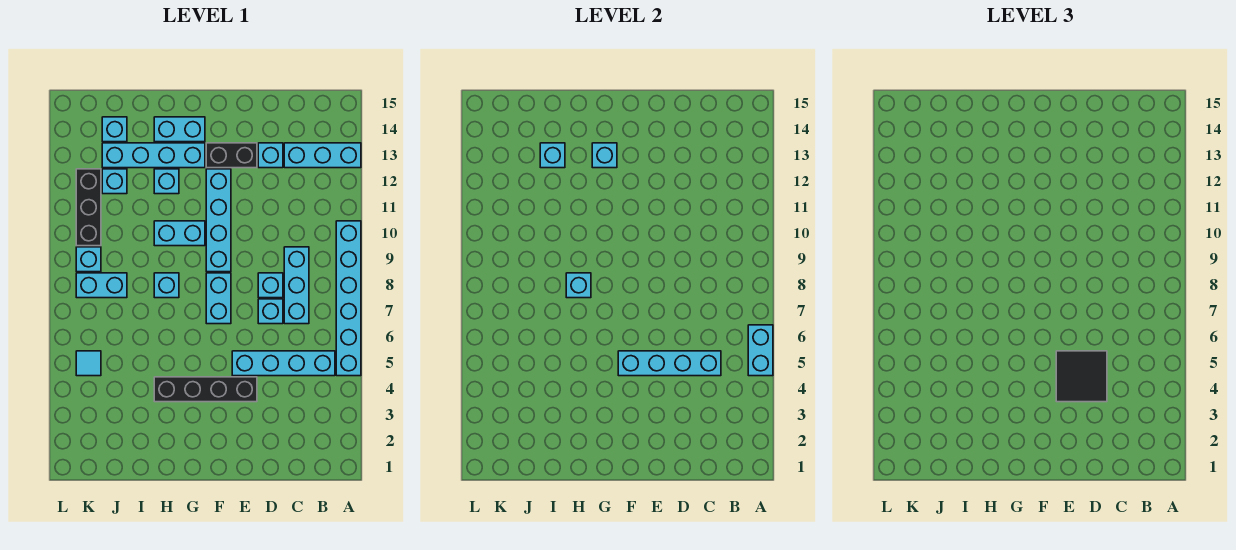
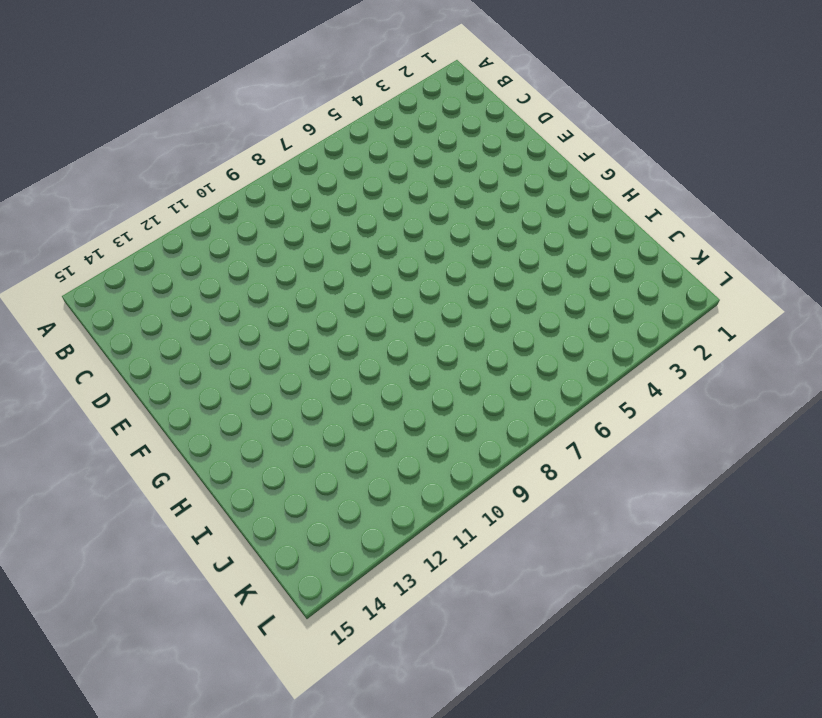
none -> cyan 1x6 brick [336,221,361,376]
none -> cyan 1x3 brick [284,143,361,168]
none -> cyan 1x4 brick [232,351,335,376]

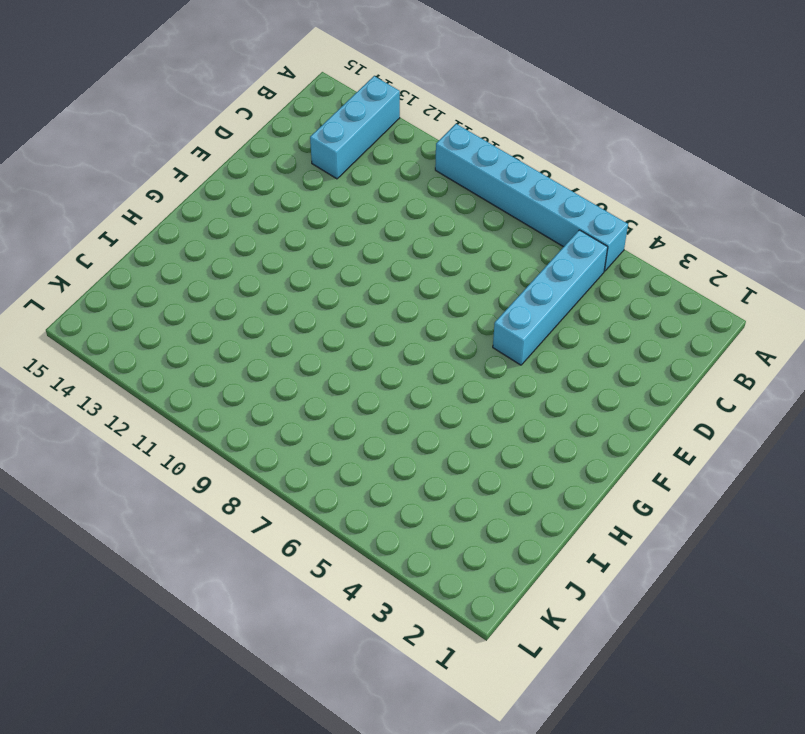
none -> cyan 1x3 brick [284,247,309,324]
none -> cyan 1x1 brick [258,299,283,324]
none -> cyan 1x1 brick [258,273,283,298]

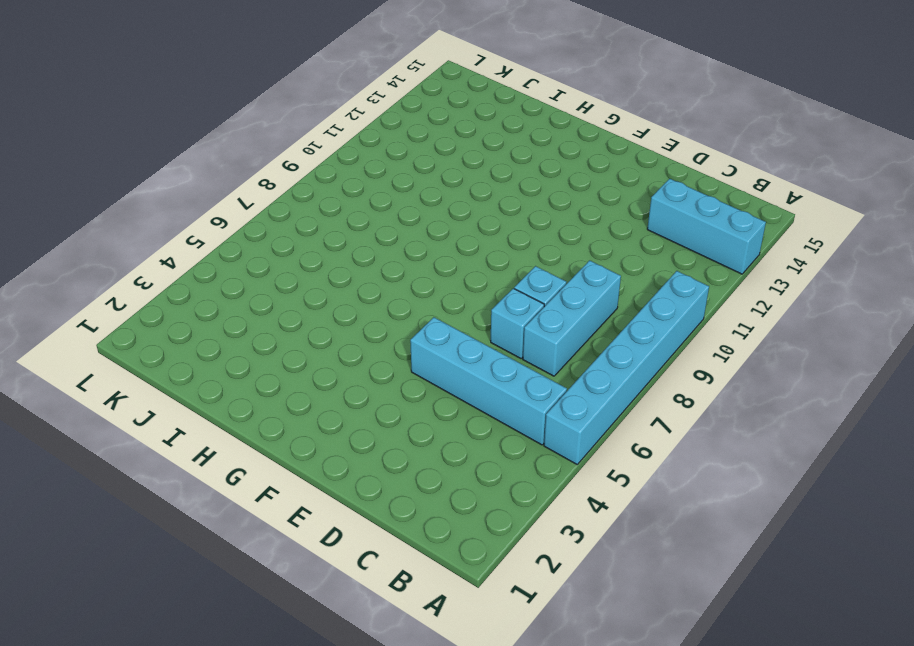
none -> cyan 1x1 brick [258,143,283,168]
none -> black 1x4 brick [154,377,257,402]
none -> black 1x2 brick [206,143,257,168]

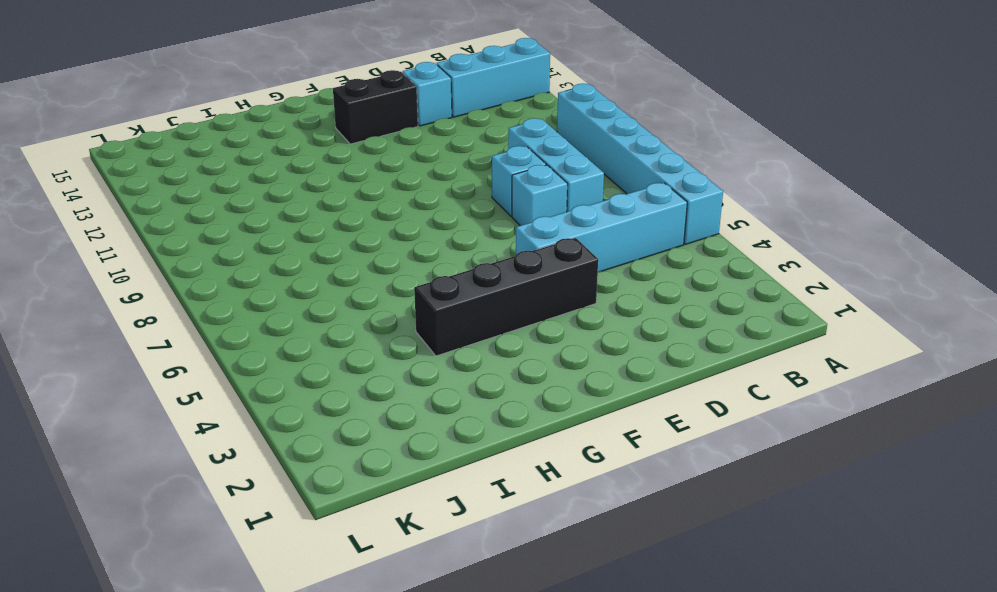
none -> cyan 1x2 brick [206,273,231,324]
none -> cyan 1x4 brick [206,169,231,272]
none -> cyan 1x2 brick [154,221,205,246]

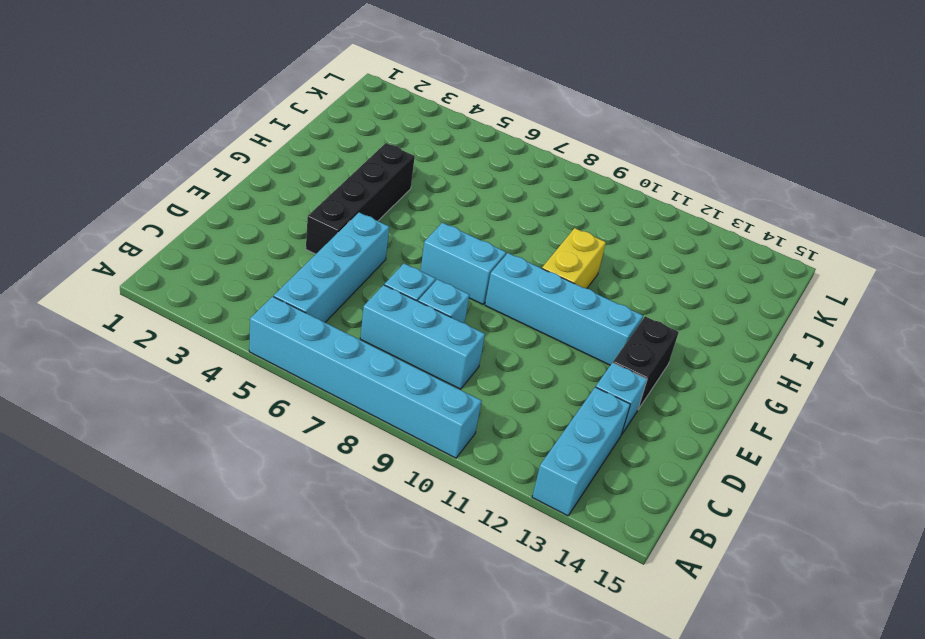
yellow 1x2 brick [542,228,606,288] -> cyan 1x2 brick [154,221,205,246]
none -> cyan 1x4 brick [102,143,205,168]
none -> cyan 1x2 brick [154,117,205,142]
none -> cyan 1x1 brick [154,273,179,298]

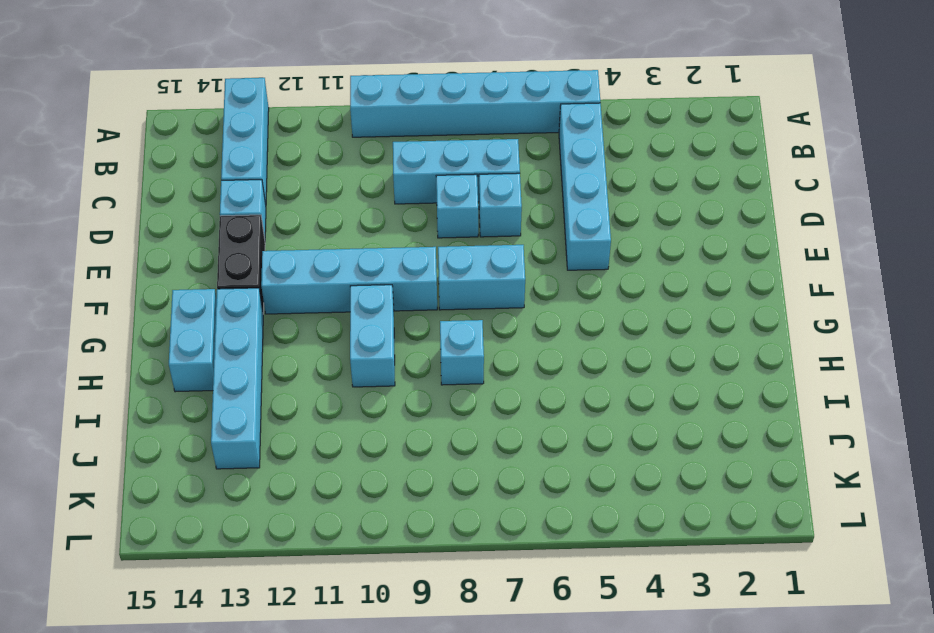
none -> black 1x4 brick [154,377,257,402]
none -> cyan 1x1 brick [154,169,179,194]
none -> cyan 1x2 brick [76,273,127,298]

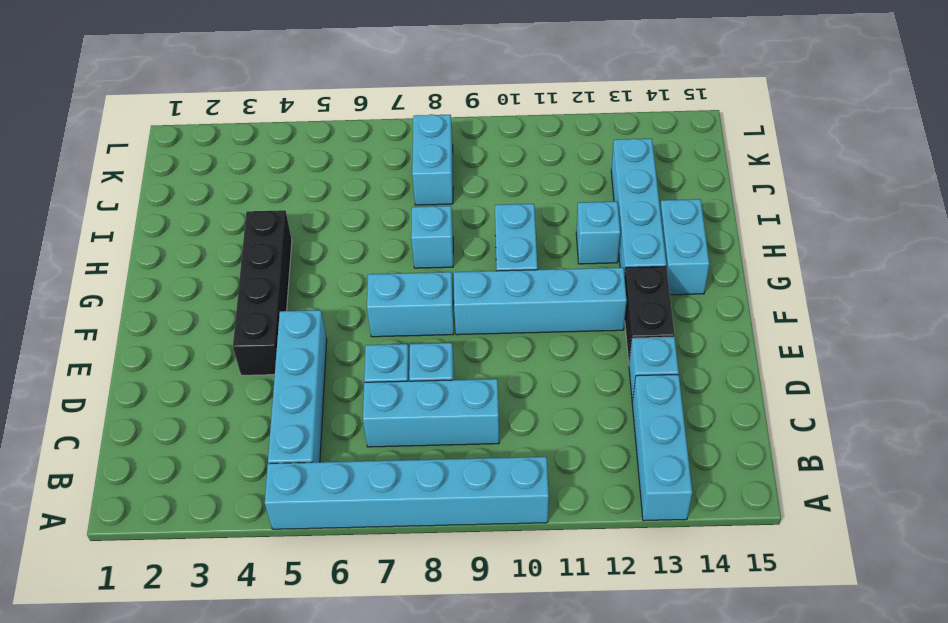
none -> cyan 1x1 brick [102,169,127,194]
none -> cyan 1x1 brick [102,117,127,142]
none -> cyan 1x1 tile [76,351,101,376]

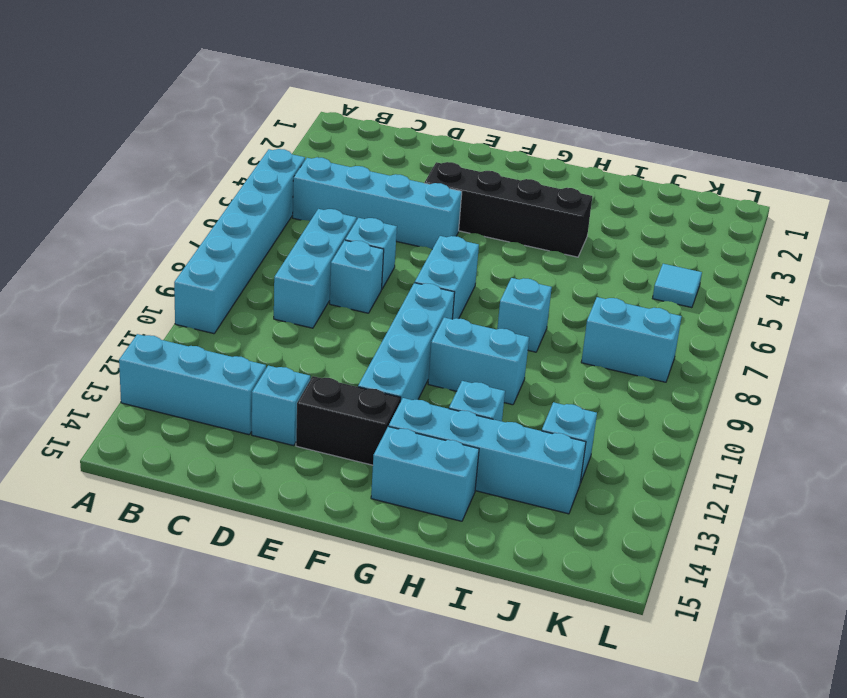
none -> cyan 1x1 brick [102,117,127,142]
none -> cyan 1x1 brick [76,247,101,272]
none -> black 1x3 brick [76,169,101,246]

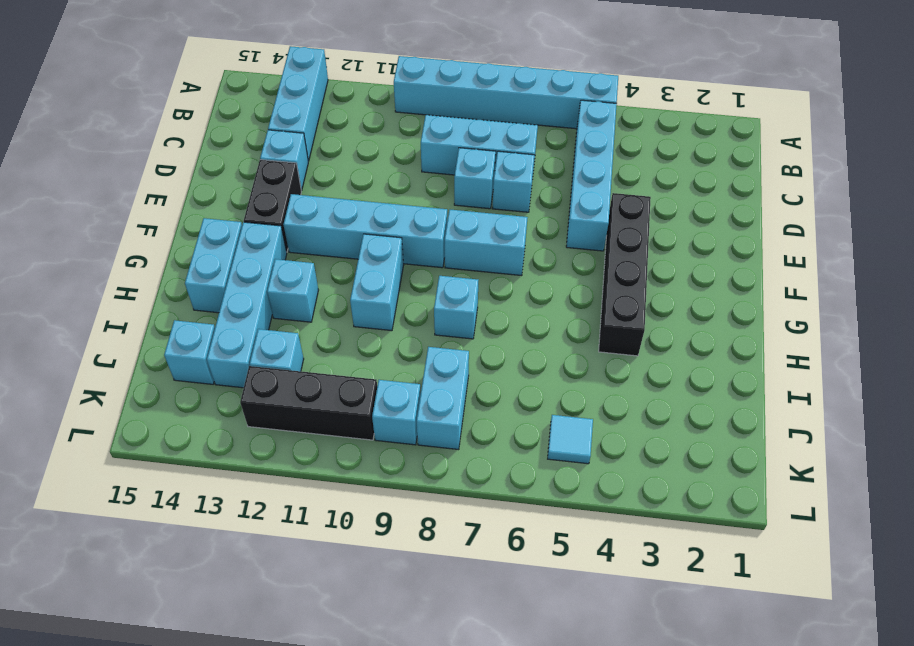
none -> cyan 1x2 brick [748,325,773,376]
none -> cyan 1x4 brick [618,351,721,376]
none -> cyan 1x1 brick [592,143,617,168]

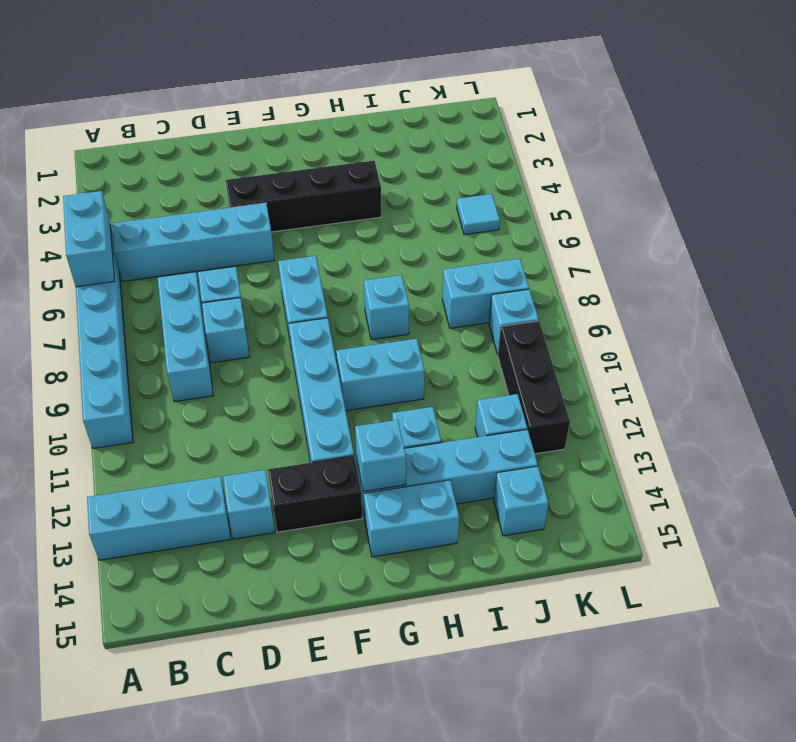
none -> cyan 1x4 brick [618,351,721,376]
none -> cyan 1x1 brick [566,273,591,298]
none -> cyan 1x1 brick [540,143,565,168]

